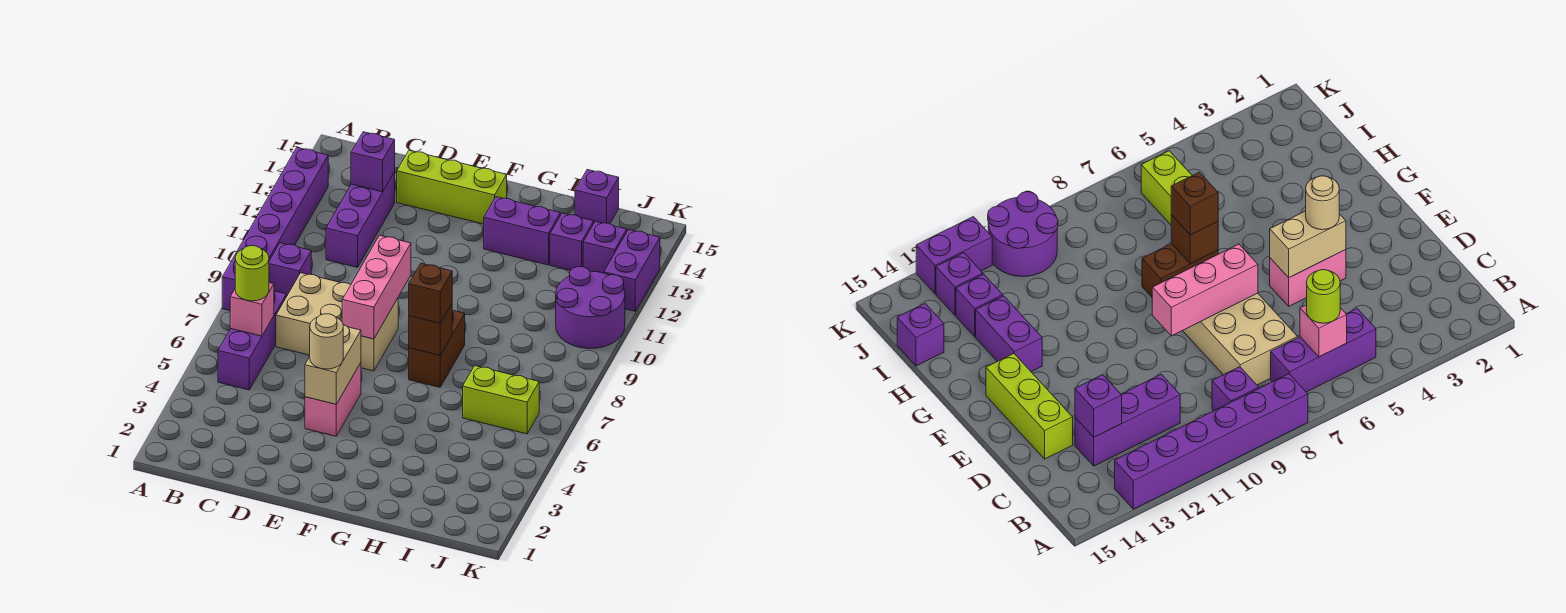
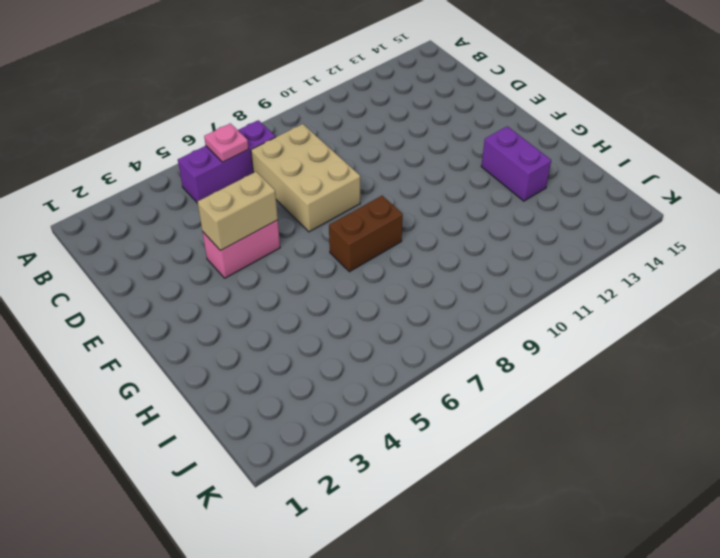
pink 1x1 plate [204,123,249,162] -> pink 1x1 brick [230,283,274,336]
none -> purple 1x6 brick [222,147,328,310]
none -> purple 1x1 brick [269,243,311,297]
none -> purple 1x3 brick [326,172,395,267]

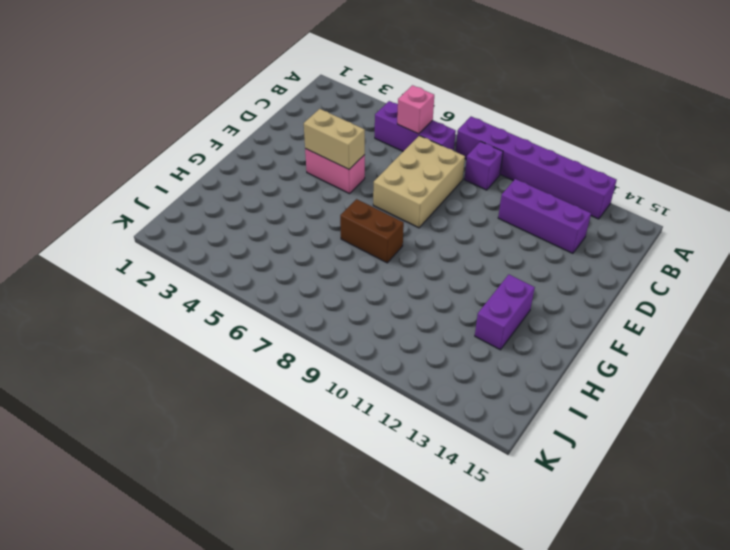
none -> lime 1x3 brick [397,150,507,224]
none -> lime 1x2 brick [463,366,539,434]
none -> purple 1x1 brick [550,213,594,271]

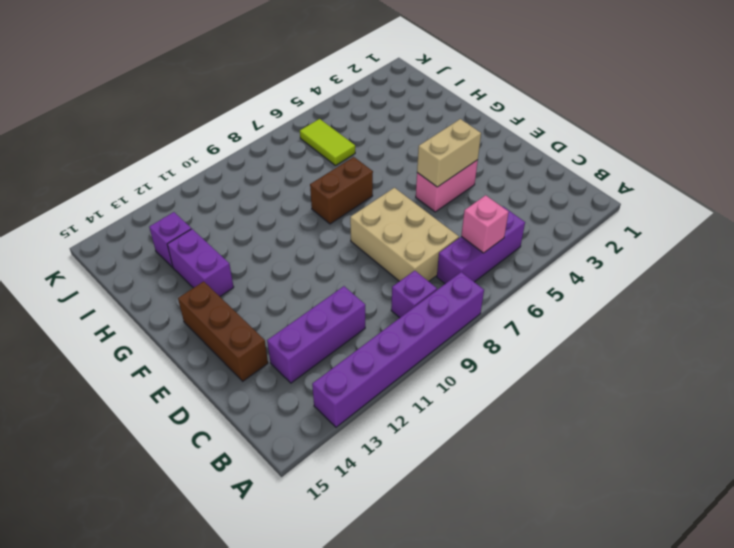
brown 1x3 brick [178,282,268,381] -> lime 1x3 brick [397,150,507,224]
lime 1x2 tile [300,119,355,166] -> lime 1x2 brick [463,366,539,434]
none -> purple 1x1 brick [575,170,619,224]
none -> purple 2x2 round brick [556,267,625,349]
none -> purple 1x1 brick [583,221,627,273]

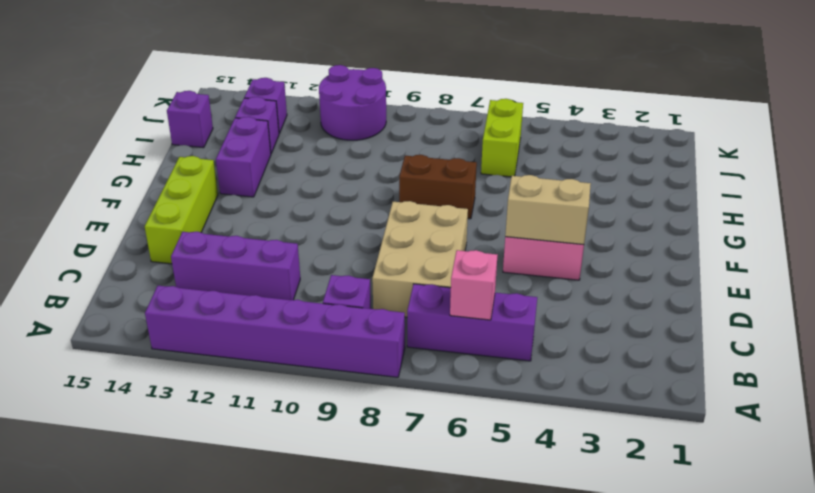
none -> purple 1x2 brick [604,230,660,311]
none -> purple 1x1 brick [351,132,395,192]
none -> pink 1x3 brick [342,235,411,339]

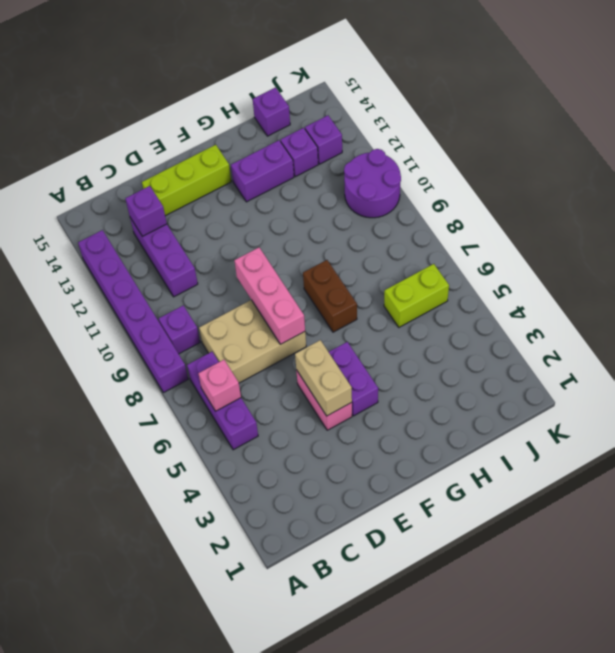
purple 1x2 brick [329,342,378,416] -> purple 1x2 brick moved to [604,230,660,311]
none -> brown 1x1 brick [409,304,452,355]
none -> lime 1x1 round brick [235,246,269,301]
none -> tan 1x1 round brick [310,314,343,369]

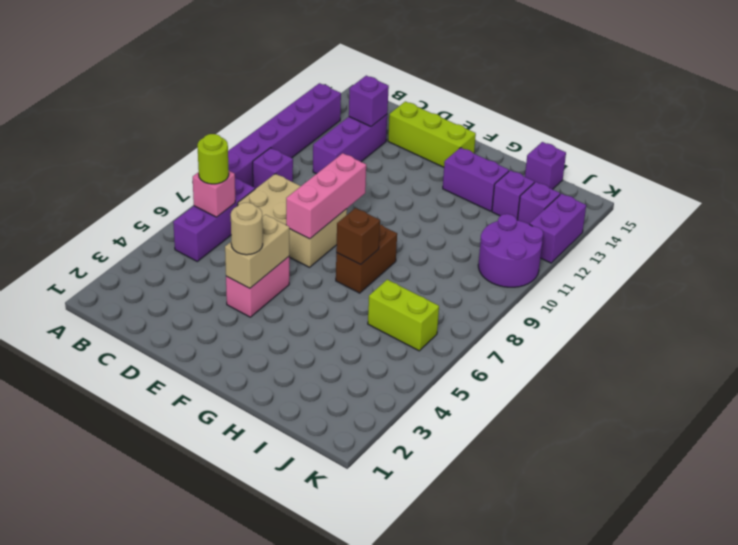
none -> brown 1x1 brick [409,263,452,323]

